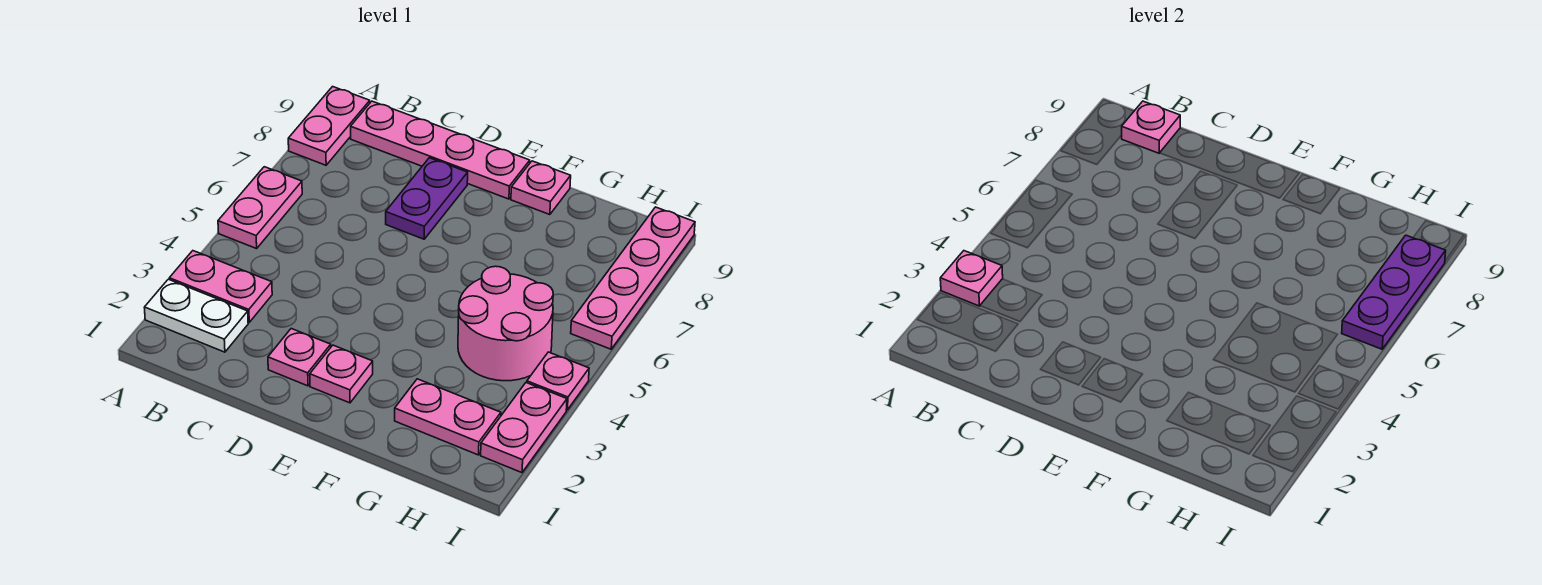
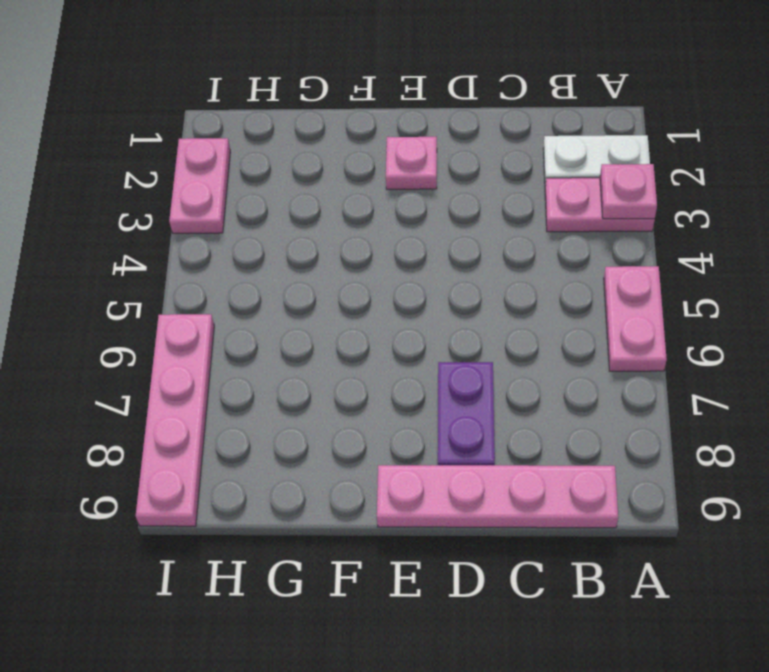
none -> pink 1x2 plate [288,87,370,165]
none -> pink 1x1 plate [268,329,331,386]
none -> pink 1x1 plate [511,161,571,215]

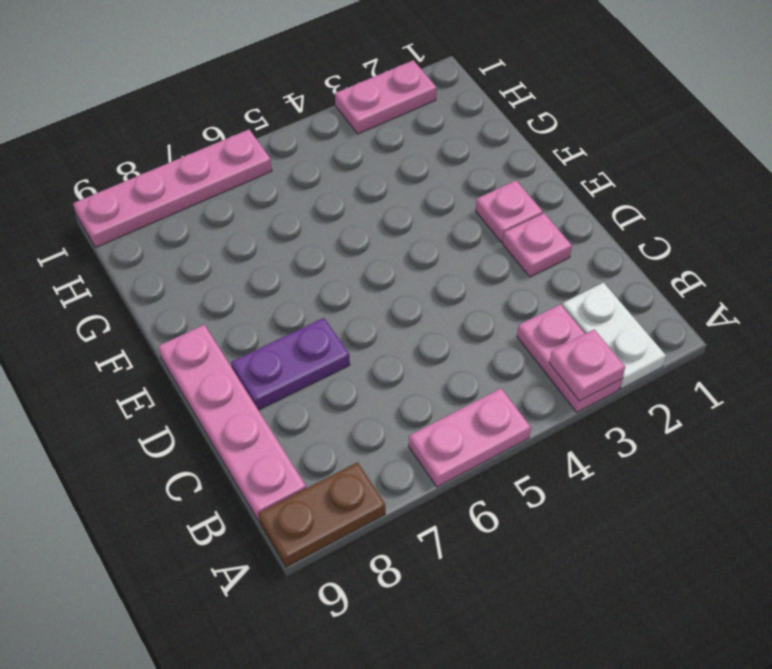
brown 1x2 plate [258,462,385,567] -> pink 1x2 plate [288,87,370,165]
none -> pink 1x1 plate [511,161,571,215]
none -> pink 1x2 plate [395,379,501,455]
none -> pink 2x2 round brick [458,266,553,381]

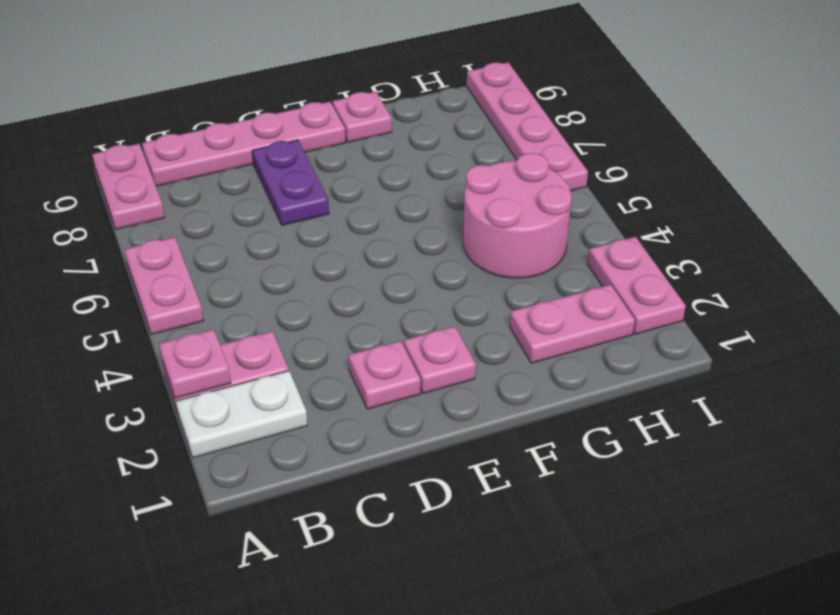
none -> pink 1x1 plate [527,352,589,410]
none -> pink 1x1 plate [1121,101,1180,153]
none -> purple 1x3 plate [1342,235,1446,349]

